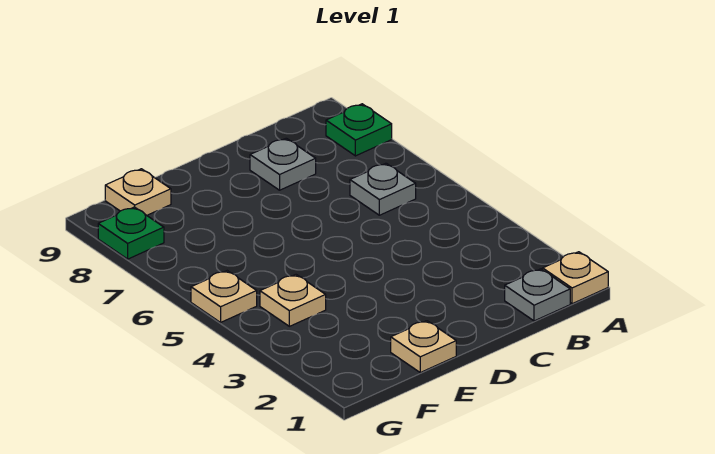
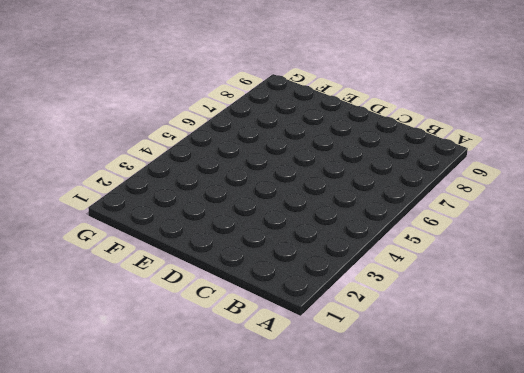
none -> tan 1x1 plate [543,252,608,304]
none -> green 1x1 plate [326,104,392,156]

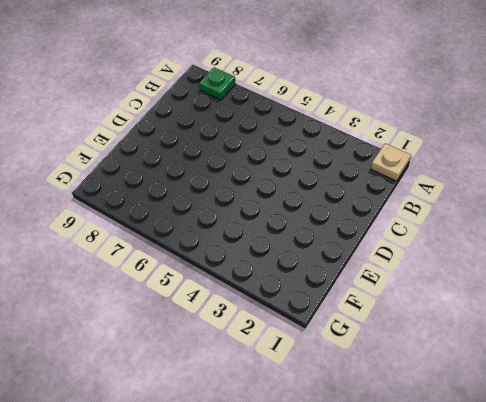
none -> grey 1x1 plate [505,269,570,321]
none -> grey 1x1 plate [350,163,416,215]

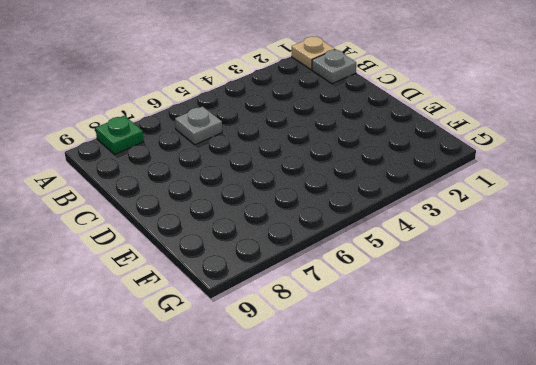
none -> grey 1x1 plate [250,138,316,190]
none -> tan 1x1 plate [391,321,456,372]

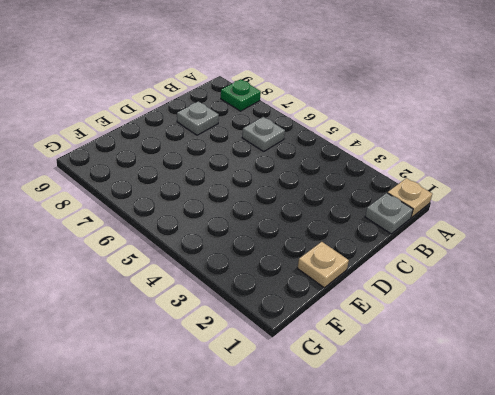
none -> tan 1x1 plate [260,275,326,326]
none -> tan 1x1 plate [105,169,171,215]

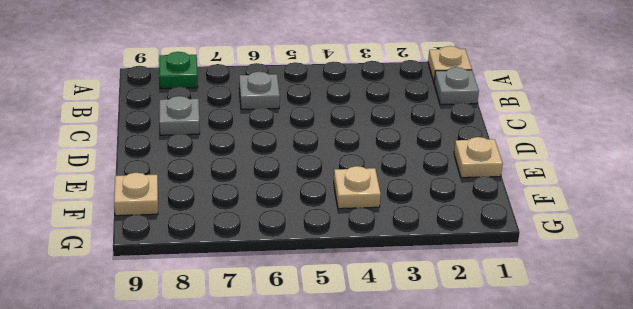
none -> tan 1x1 plate [191,271,257,322]
none -> green 1x1 plate [98,207,164,259]

